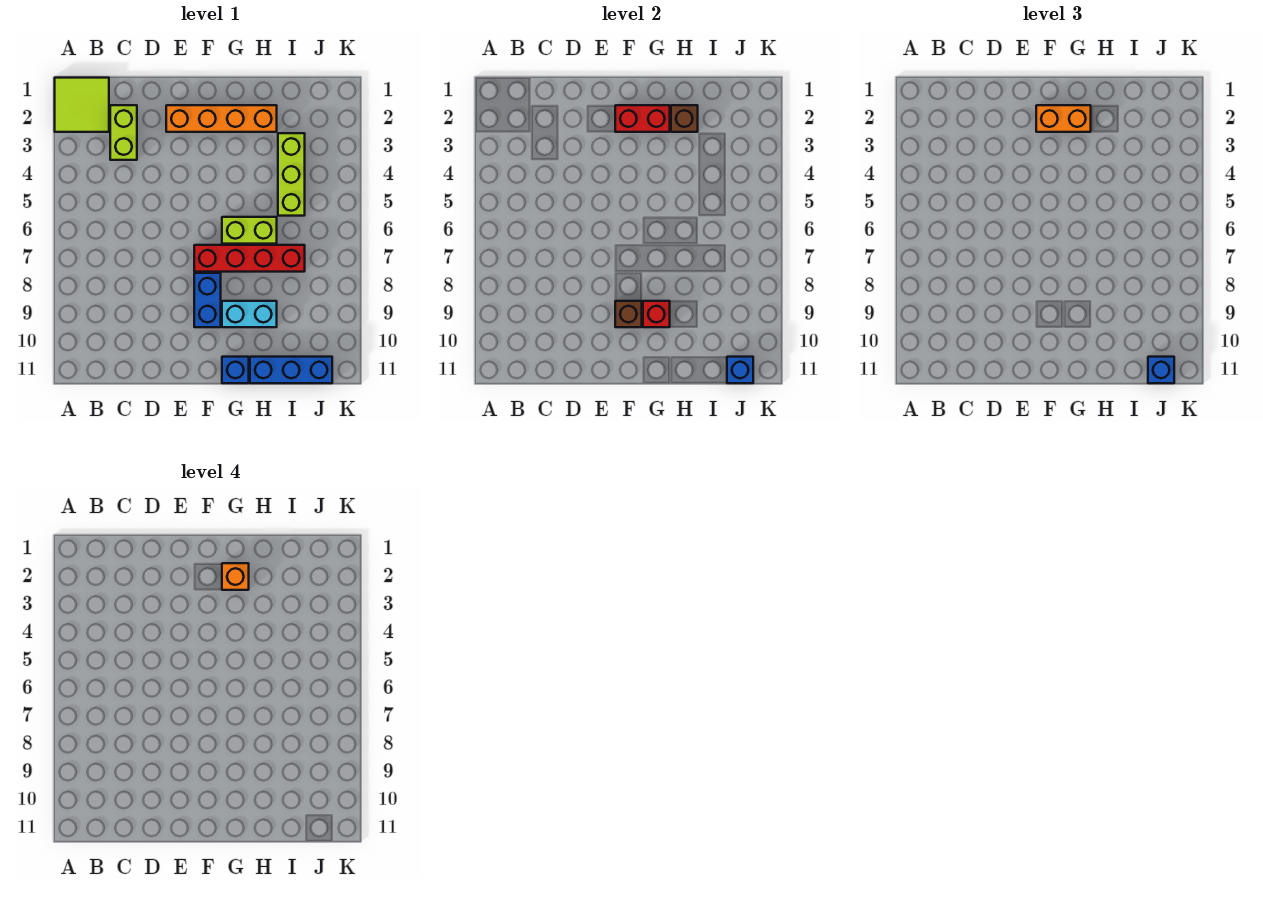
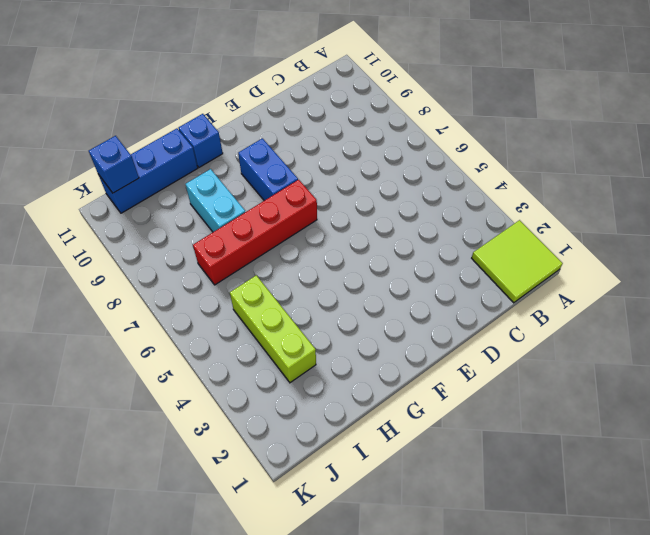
cyan 1x2 brick [186,169,245,232] -> cyan 1x2 brick turned to [222,301,277,327]
none -> lime 1x2 brick [110,105,137,160]
none -> orange 1x4 brick [166,105,277,132]
none -> lime 1x2 brick [222,217,277,244]

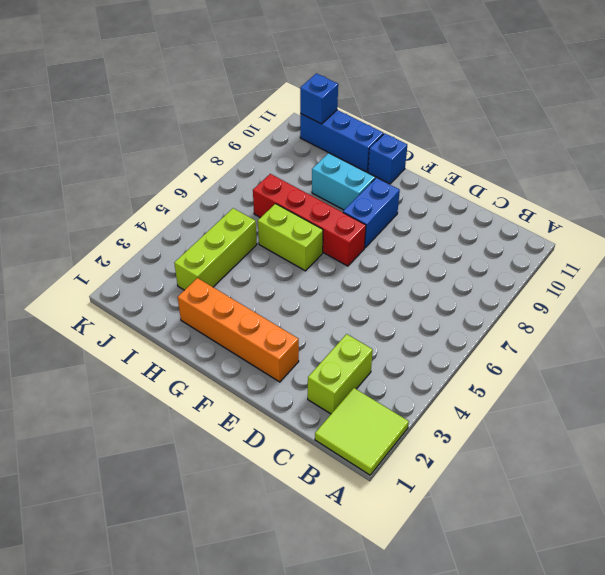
none -> red 1x2 brick [615,105,670,132]
none -> brown 1x1 brick [615,301,642,327]
none -> red 1x1 brick [643,301,670,327]

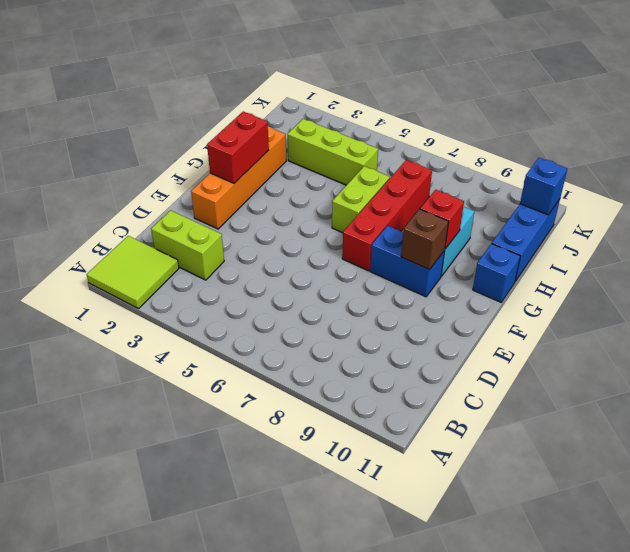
none -> brown 1x1 brick [671,105,698,132]
none -> orange 1x2 brick [1036,105,1091,132]
none -> blue 1x1 brick [1148,357,1174,383]

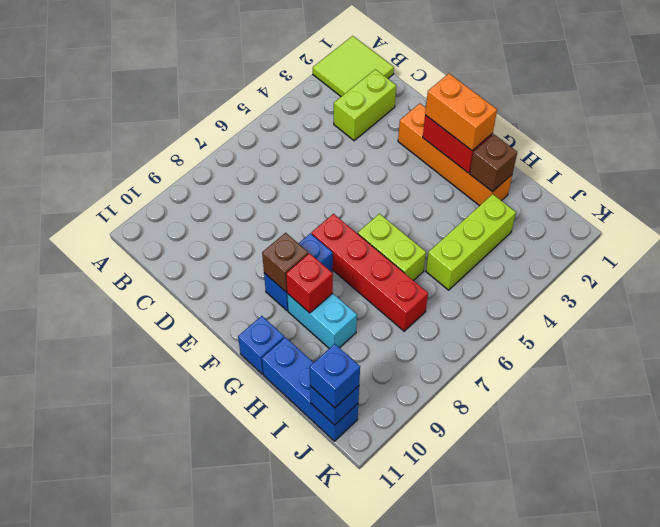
none -> orange 1x1 brick [222,563,249,590]

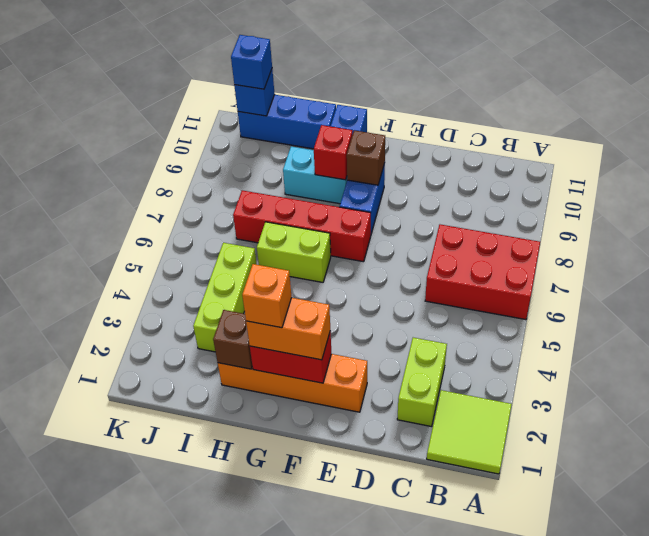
red 2x3 brick [425,225,540,320] -> none

